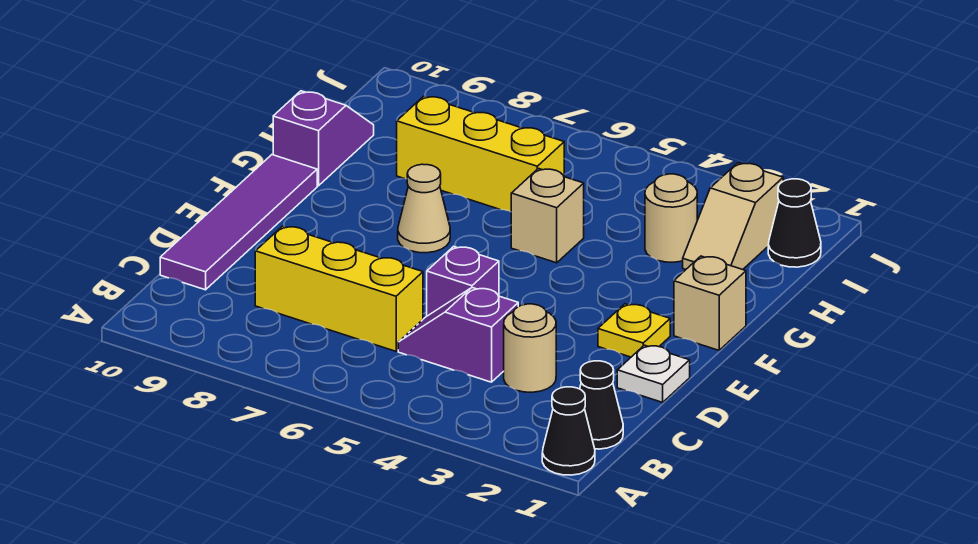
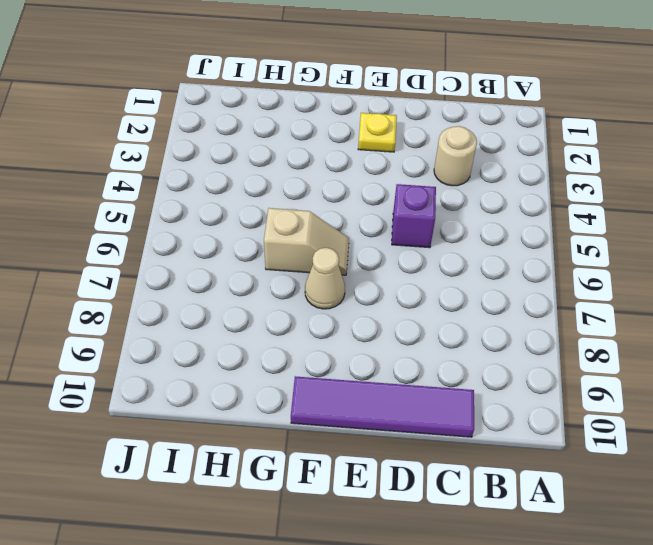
tan 1x2 slope [264,208,349,275] -> tan 1x2 slope moved to [683,163,783,270]
none -> black 1x1 cone [542,387,595,475]
none -> black 1x1 cone [580,361,623,449]
none -> purple 1x2 slope [398,288,518,382]

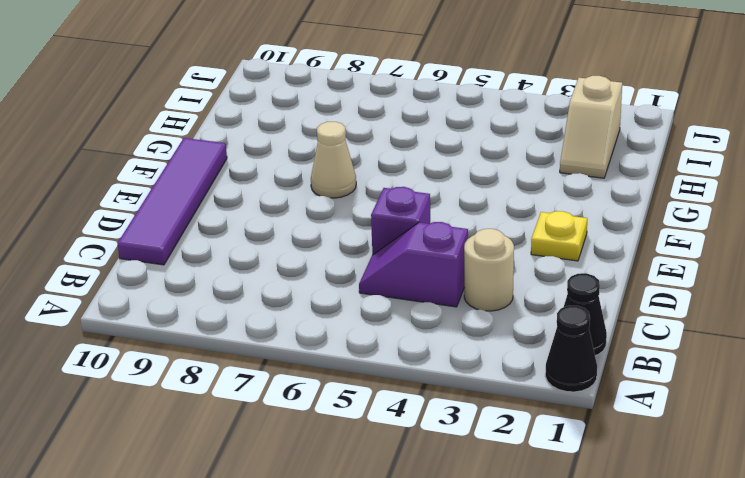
none -> yellow 1x3 brick [255,226,423,351]
none -> white 1x1 plate [617,345,690,402]
none -> tan 1x1 brick [674,256,746,350]

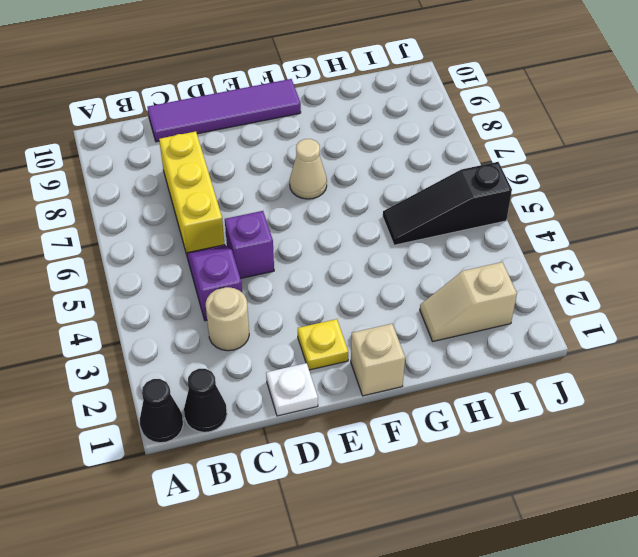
black 1x3 slope [383,162,512,245] -> none
none -> tan 1x1 brick [511,169,584,263]
none -> purple 1x2 slope [273,91,374,186]
none -> tan 1x1 round brick [645,174,697,262]

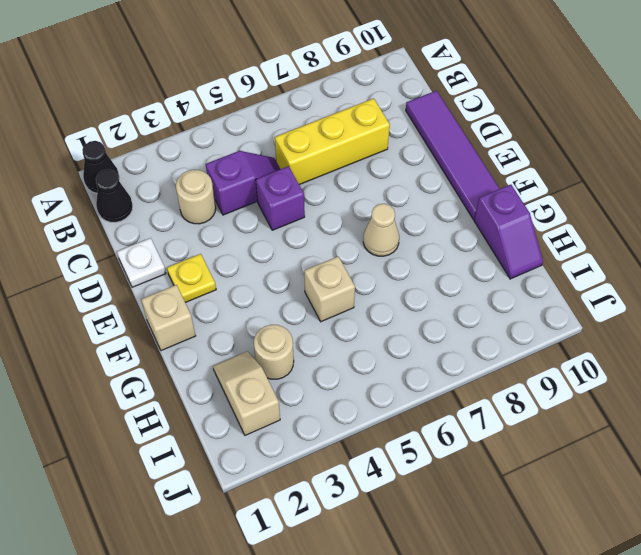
none -> yellow 1x3 brick [397,96,564,212]
none -> black 1x1 cone [768,179,821,267]

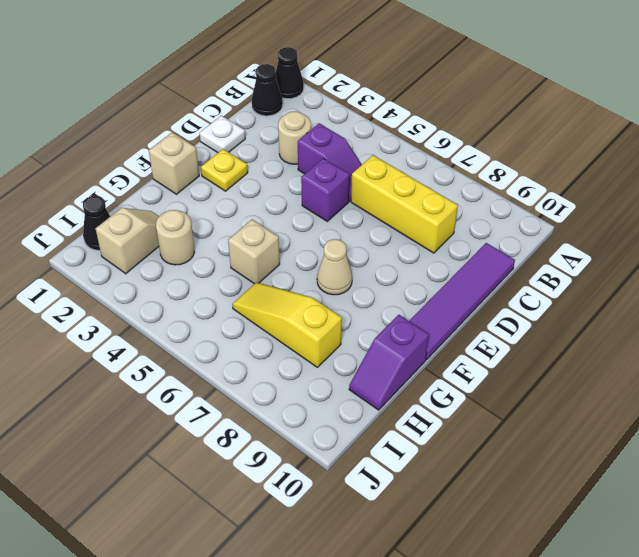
yellow 1x3 slope [232,282,342,367] -> yellow 1x3 brick [397,96,564,212]

